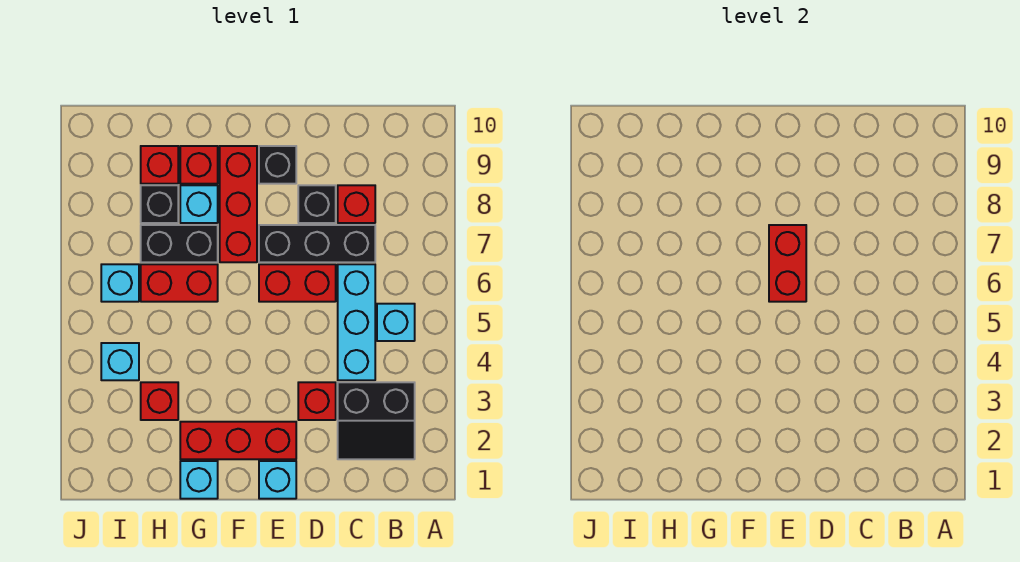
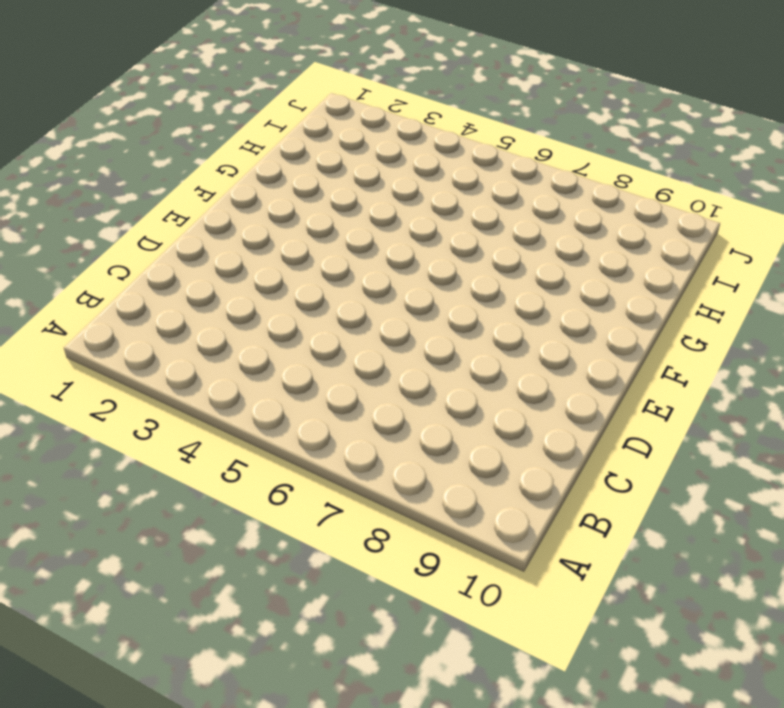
none -> black 2x2 slope [338,382,415,459]
none -> cyan 1x1 brick [377,304,415,341]
none -> cyan 1x3 brick [338,264,375,380]

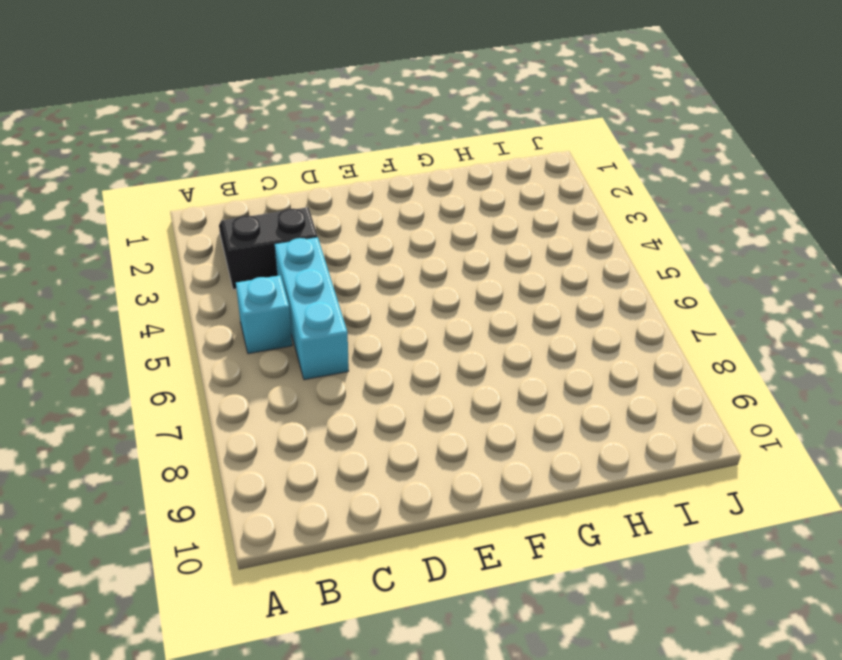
none -> black 1x3 brick [259,225,375,262]
none -> red 1x1 brick [338,185,375,223]
none -> red 1x1 brick [298,382,336,420]

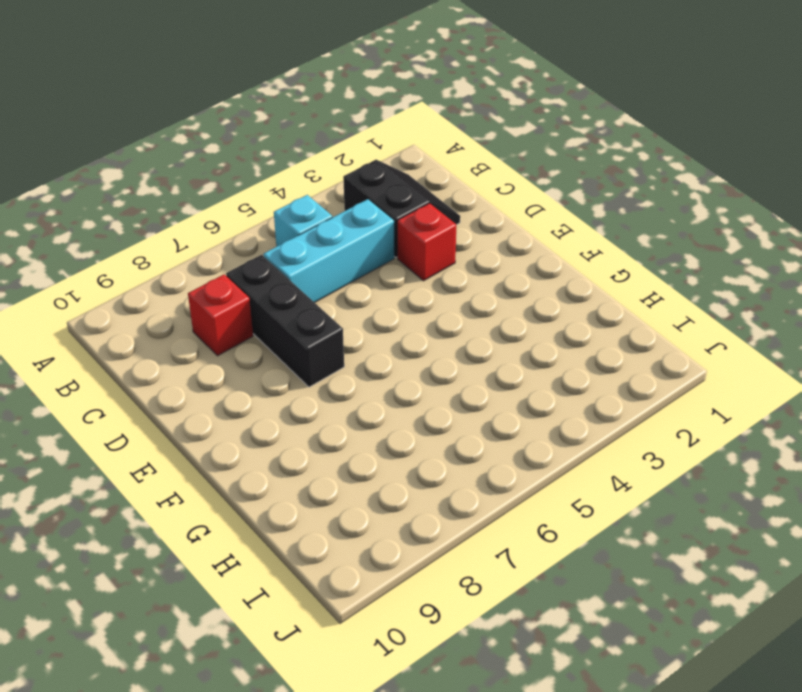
none -> red 1x2 brick [259,264,336,302]
none -> black 1x1 brick [298,185,336,223]
none -> cyan 1x1 brick [259,461,296,499]

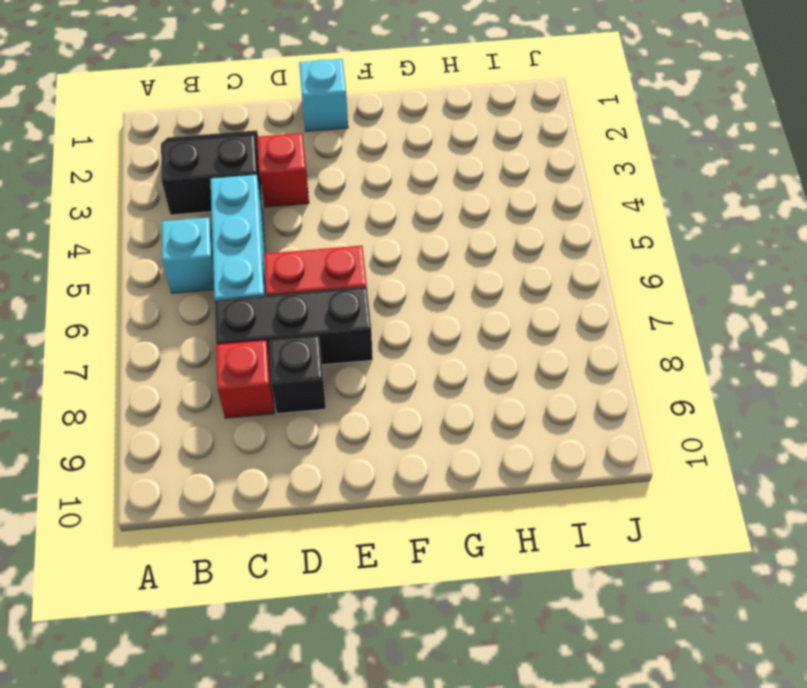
none -> red 1x3 brick [180,422,296,459]
none -> black 1x1 brick [259,146,296,184]
none -> red 1x3 brick [220,146,257,262]

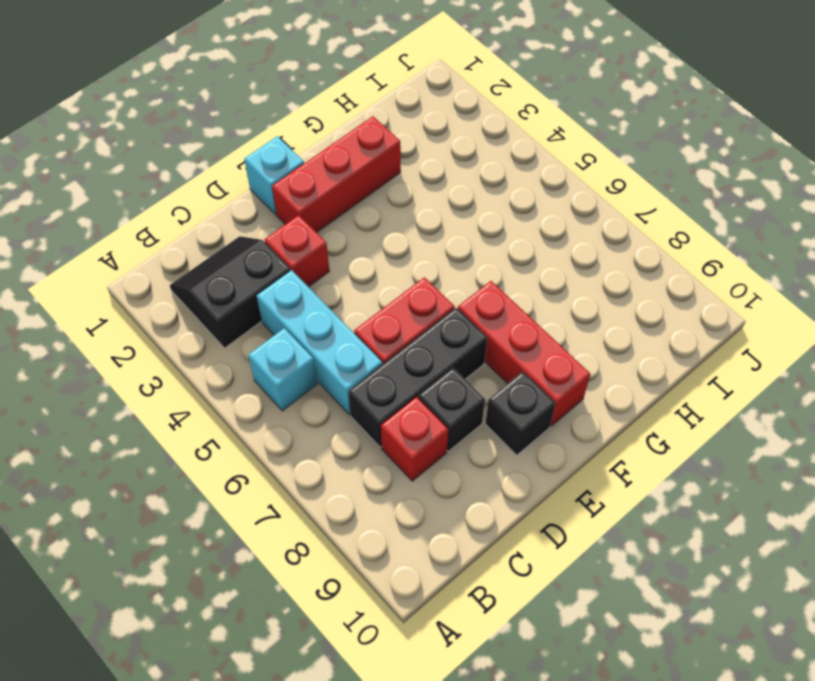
none -> cyan 1x1 brick [180,461,218,499]
none -> red 1x2 brick [141,264,218,302]
none -> black 1x2 brick [141,225,218,262]

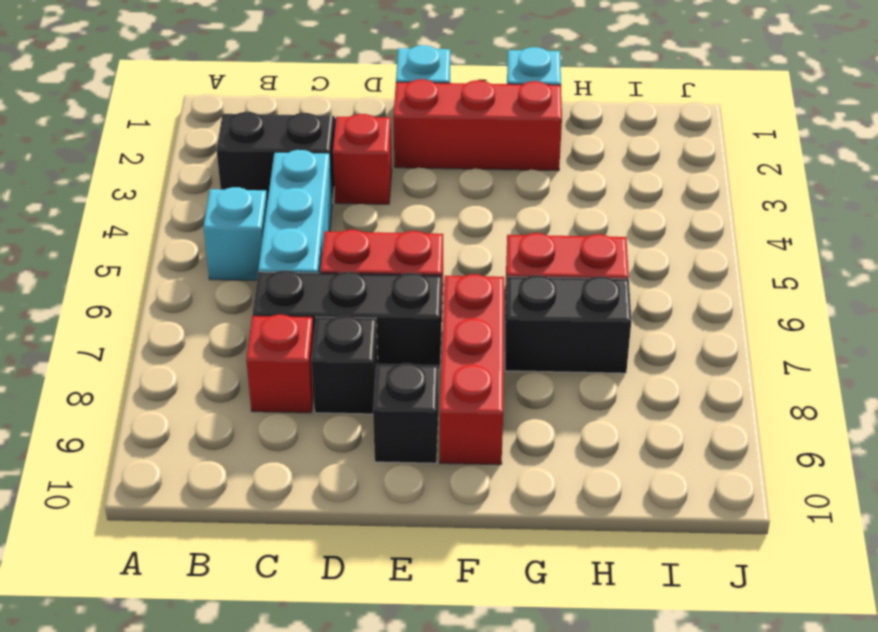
none -> cyan 1x1 brick [180,185,218,223]
none -> red 1x1 brick [180,146,218,184]
none -> red 1x1 brick [141,382,178,420]

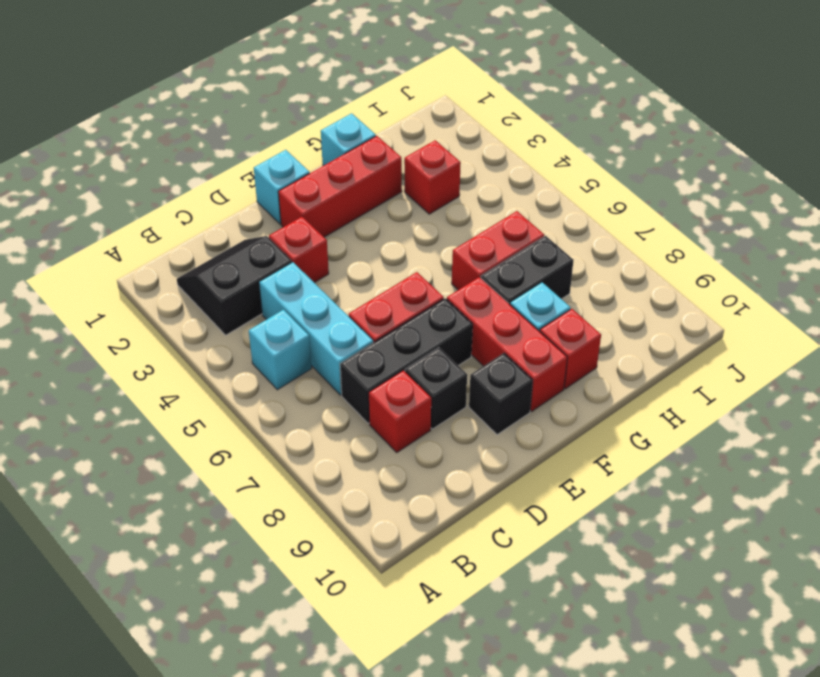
none -> black 1x1 brick [141,185,178,223]
none -> red 1x1 brick [141,146,178,184]
none -> cyan 1x1 brick [101,343,139,380]

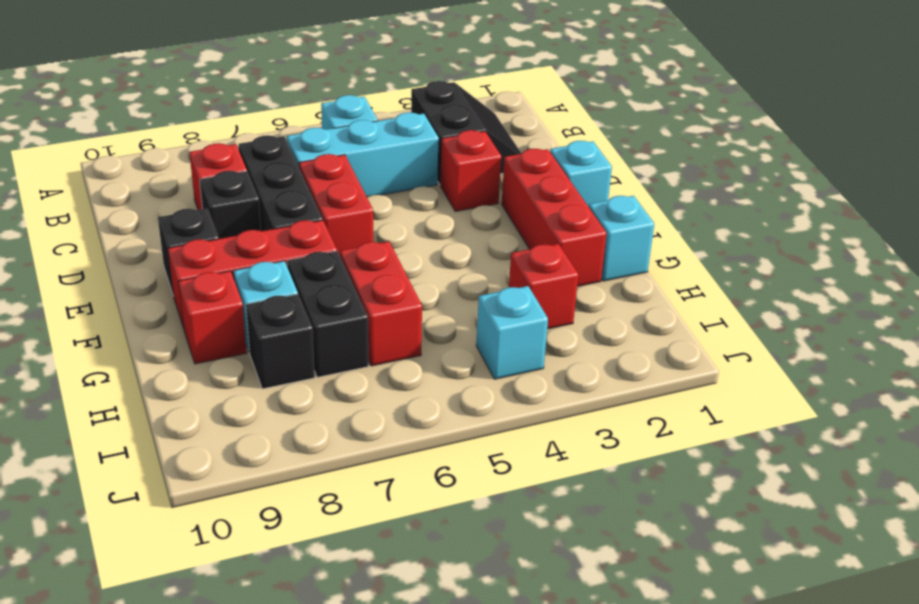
none -> red 1x1 brick [141,146,178,184]
none -> cyan 1x1 brick [101,264,139,302]
none -> red 1x2 brick [769,225,806,302]

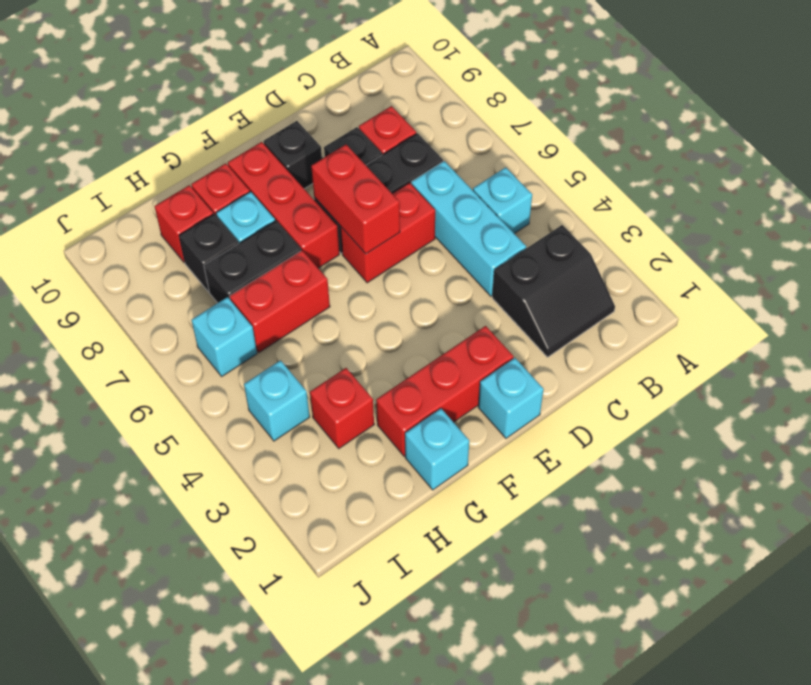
none -> red 1x1 brick [298,382,336,420]

